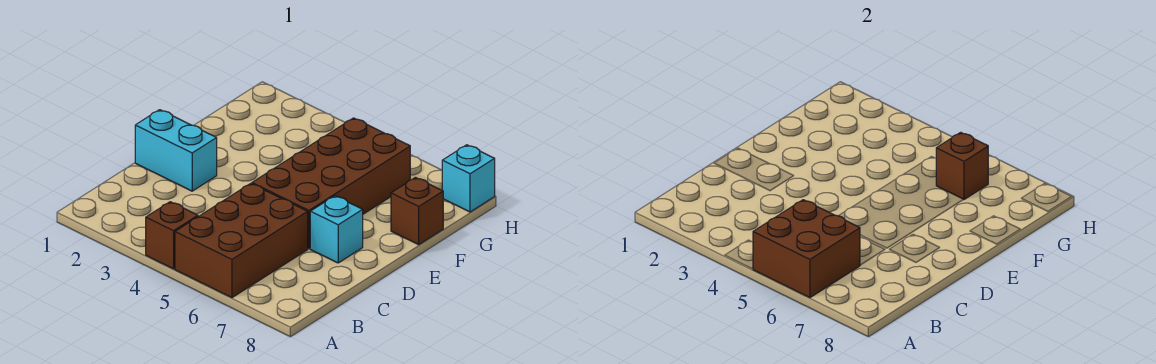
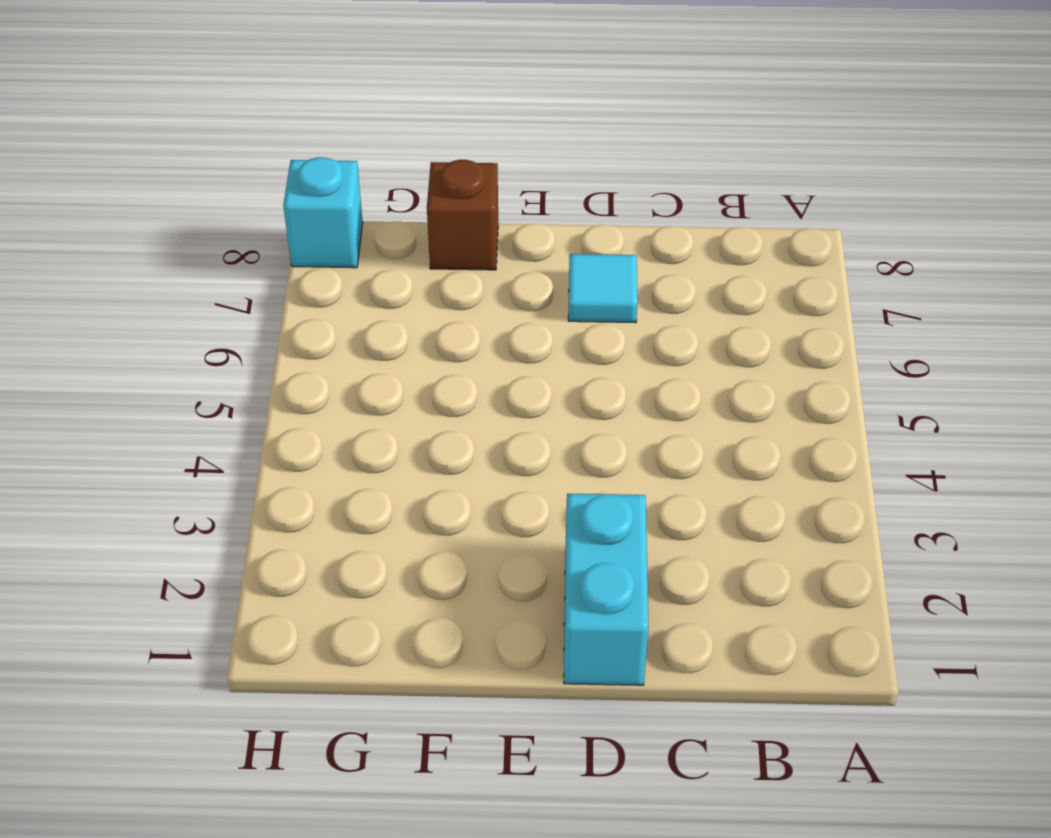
cyan 1x1 tile [568,254,638,323] -> cyan 1x1 brick [310,196,363,263]
none -> brown 1x1 brick [146,202,198,269]
none -> brown 2x3 brick [175,183,308,298]

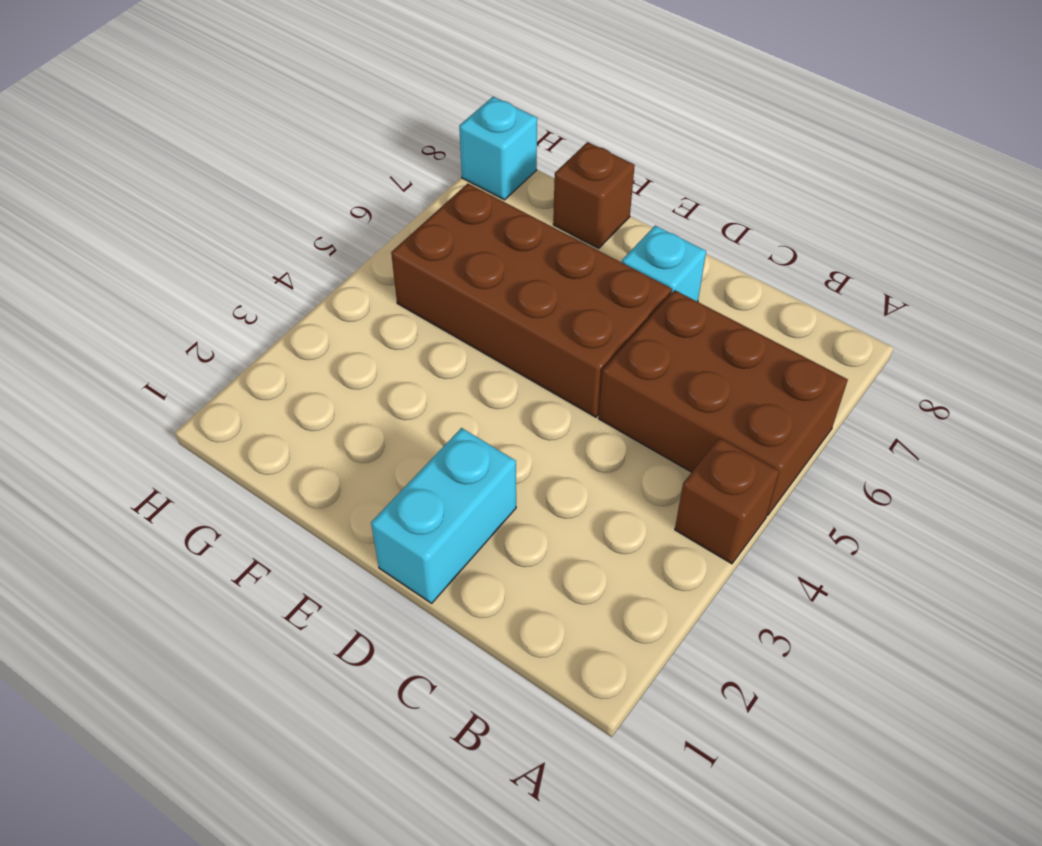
none -> brown 2x2 brick [753,200,860,298]
none -> brown 1x1 brick [936,132,988,200]

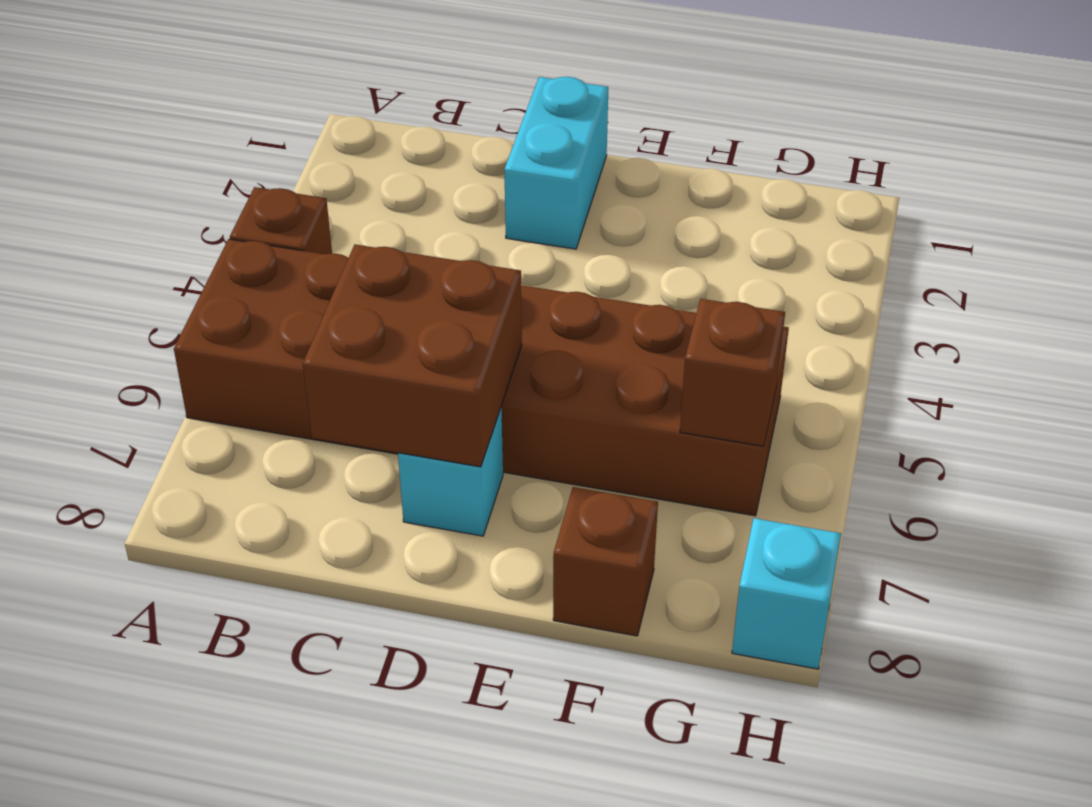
brown 2x2 brick [303,245,522,467] -> brown 2x2 brick moved to [753,200,860,298]

